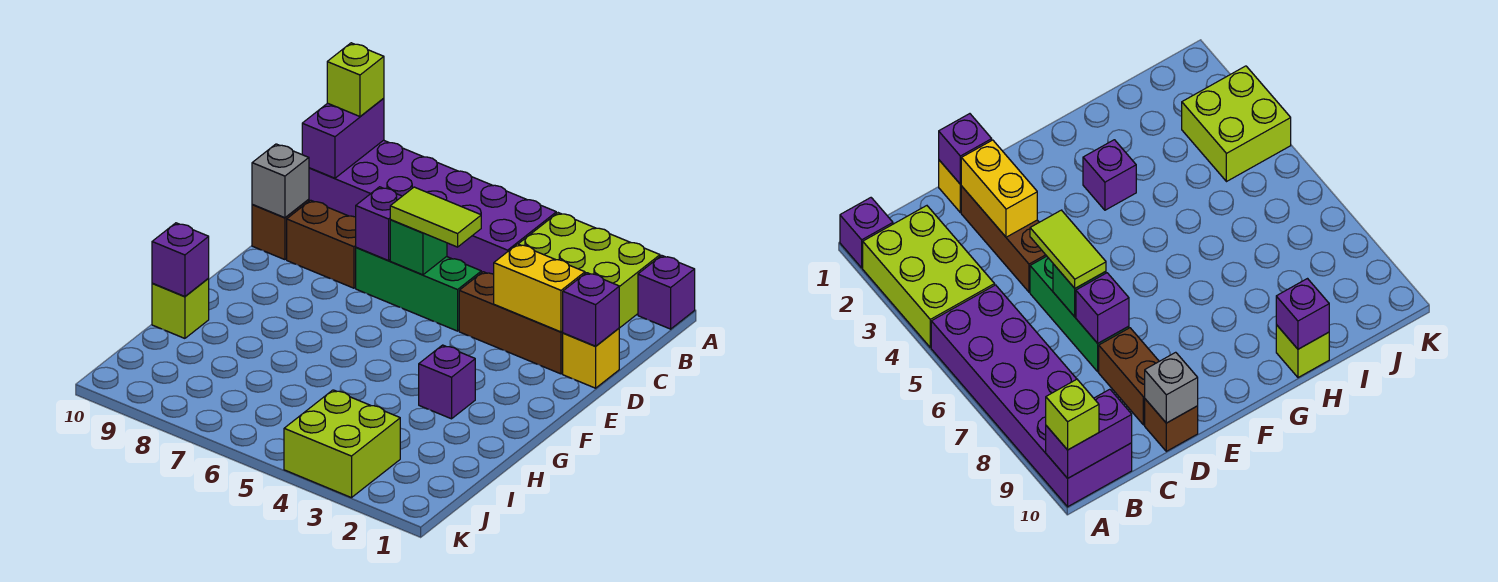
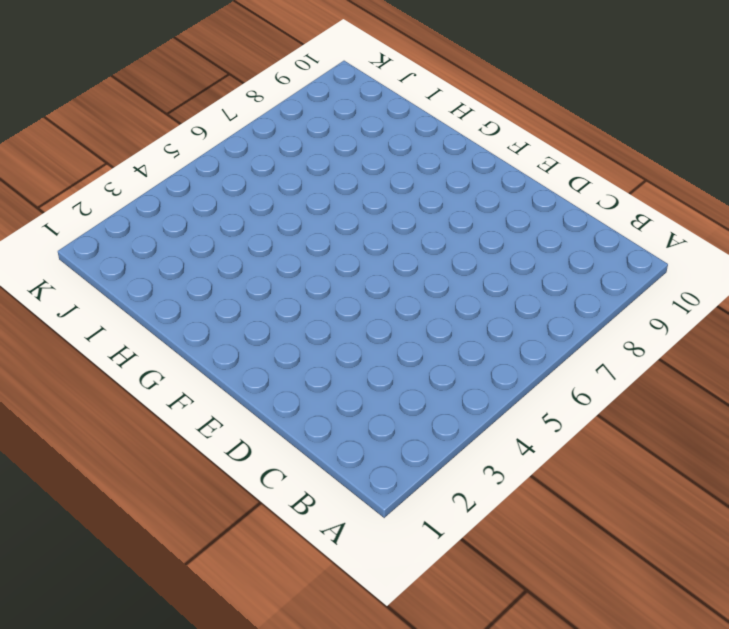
none -> purple 1x1 brick [638,255,695,329]
none -> lime 2x3 brick [519,213,660,328]
none -> purple 2x6 brick [309,140,556,274]

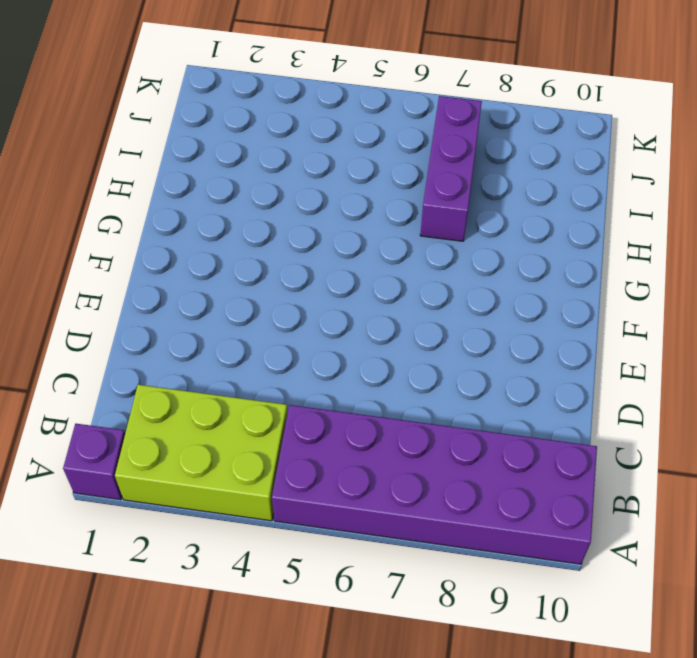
purple 1x3 brick [420,96,482,241] -> none
none -> yellow 1x1 brick [563,328,619,388]
none -> brown 1x3 brick [459,272,563,374]
none -> green 1x3 brick [356,248,481,331]

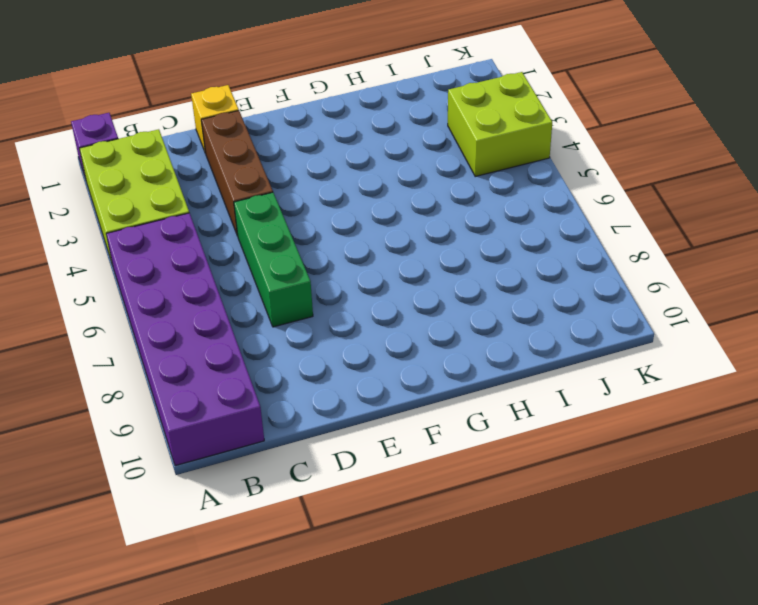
none -> brown 1x2 brick [287,200,356,288]
none -> brown 1x1 brick [252,199,309,260]
none -> purple 1x1 brick [419,345,475,419]

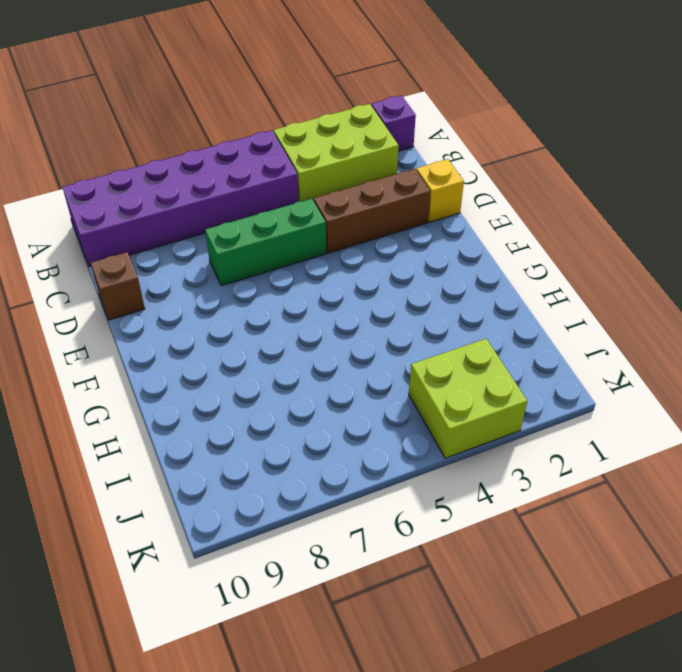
none -> brown 1x2 brick [287,200,356,288]
none -> purple 1x1 brick [419,345,475,419]
none -> lime 1x1 brick [152,279,209,338]

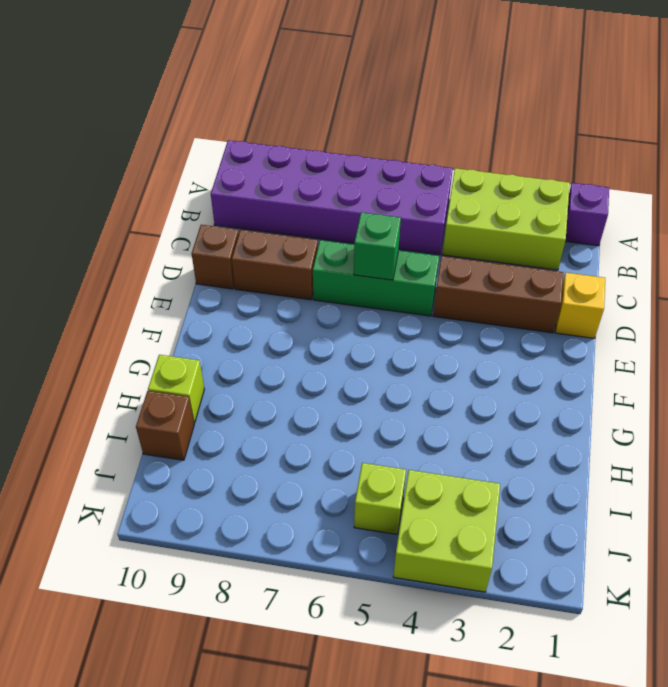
brown 1x1 brick [136,391,194,460] -> none
lime 1x1 brick [354,463,406,534] -> lime 1x1 brick moved to [327,43,384,116]
none -> purple 1x1 brick [419,345,475,419]
none -> purple 1x2 brick [302,98,384,178]
none -> purple 1x1 brick [563,273,619,346]

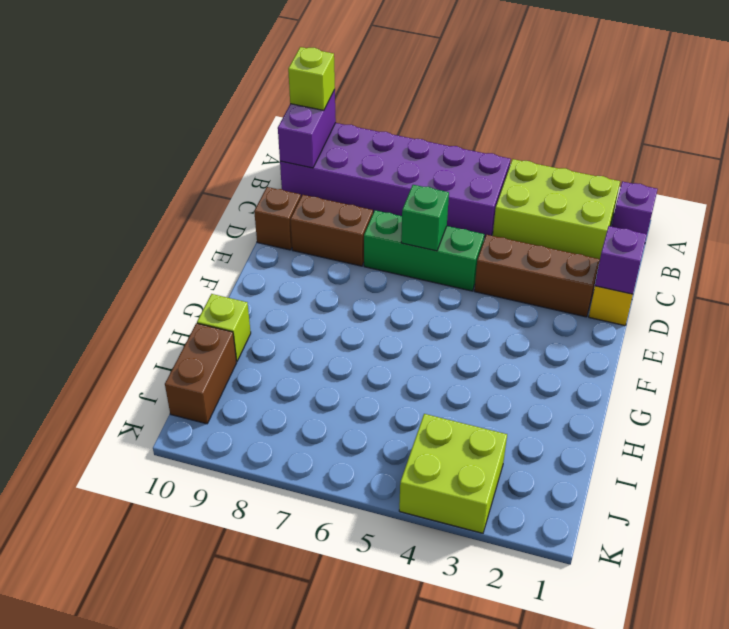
brown 1x2 brick [165,323,237,424] -> none
none -> purple 1x1 brick [419,345,475,419]
none -> yellow 1x2 brick [494,244,585,332]
none -> purple 1x1 brick [356,187,402,261]

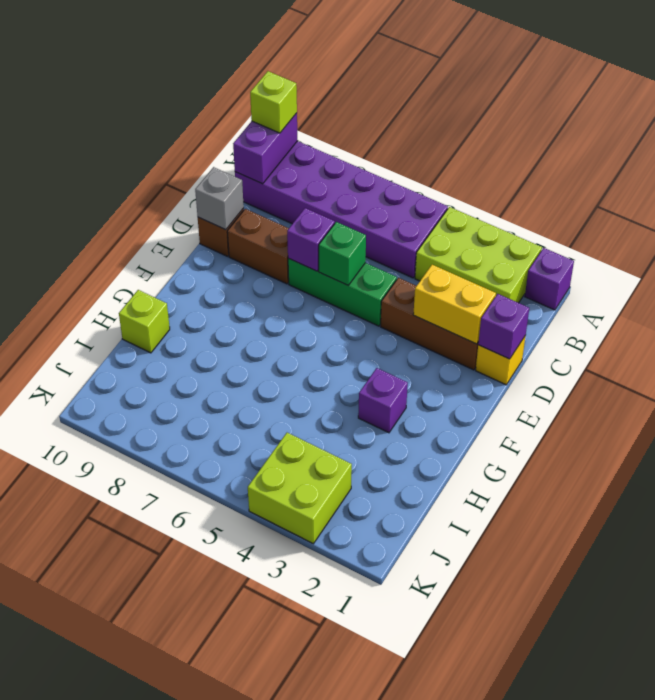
none -> purple 1x1 brick [152,223,209,296]
none -> lime 1x2 tile [390,187,481,247]

